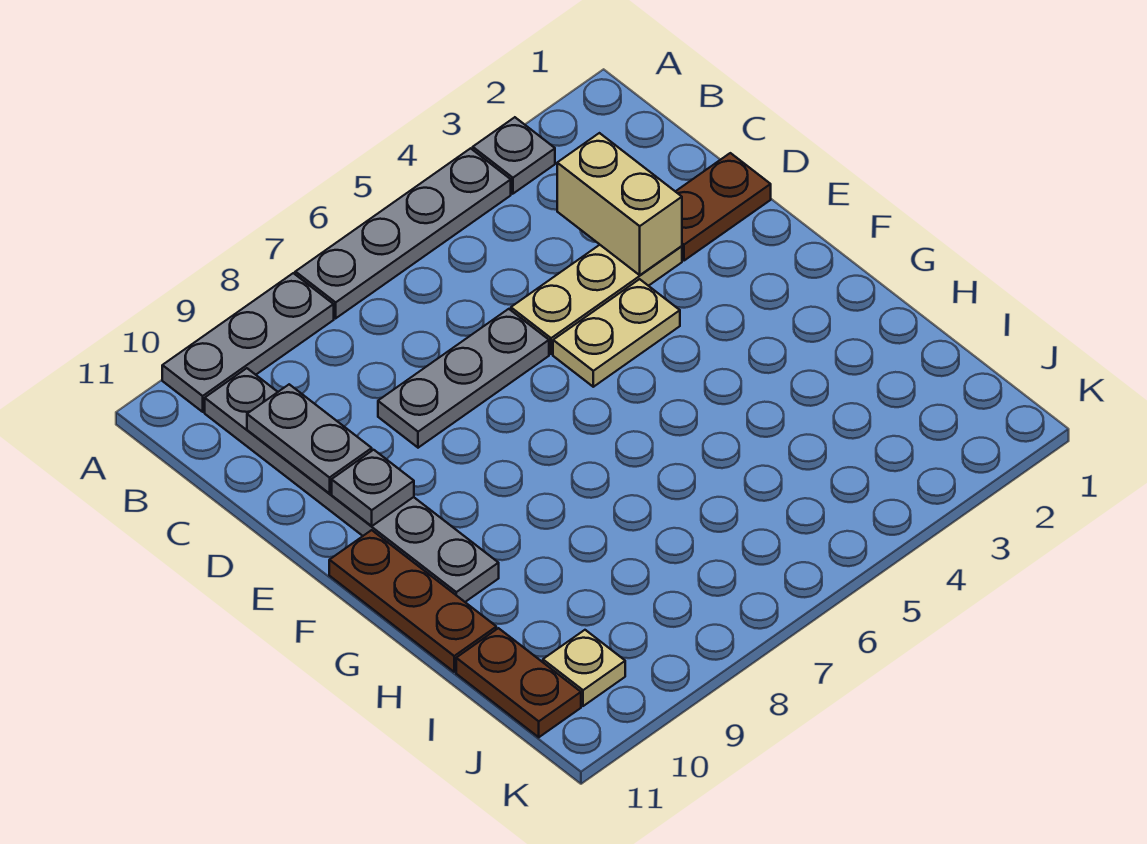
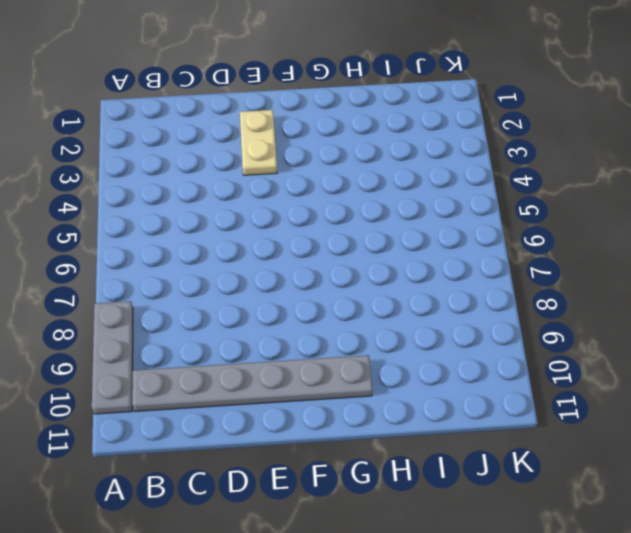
tan 1x2 plate [240,110,277,175] -> tan 1x2 plate moved to [553,279,680,387]
none -> grey 1x1 plate [473,117,555,194]
none -> grey 1x4 plate [295,148,511,318]
none -> brown 1x2 plate [675,153,771,261]

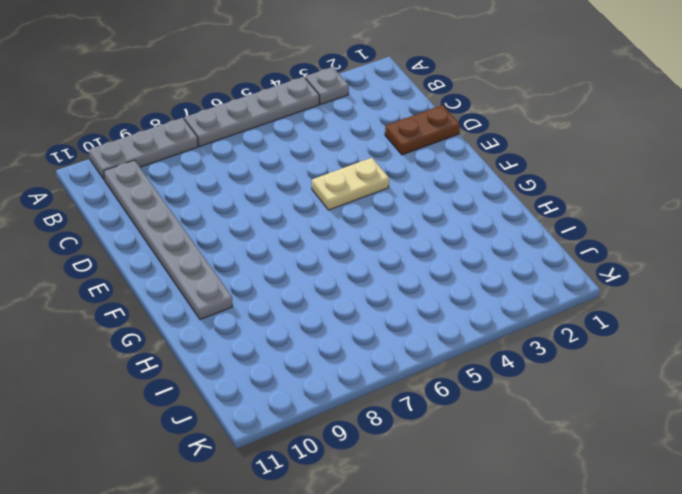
none -> tan 1x3 plate [511,245,682,354]
none -> grey 1x3 plate [378,309,549,448]
none -> brown 1x3 plate [329,530,496,672]

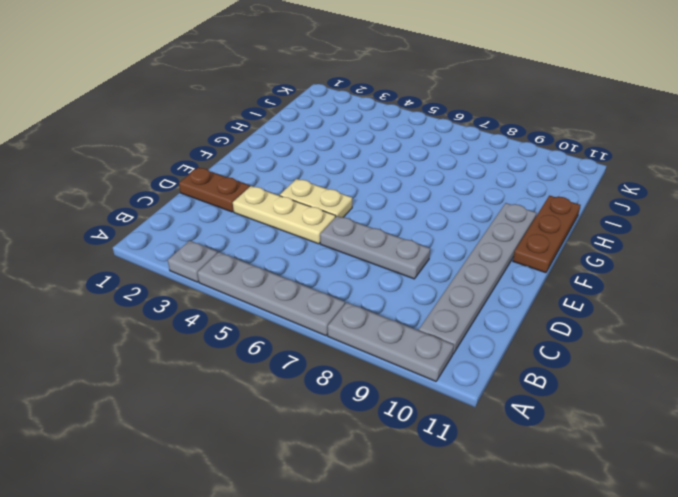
none -> brown 1x2 plate [456,628,581,737]
none -> tan 1x1 plate [543,630,625,706]
none -> tan 1x2 brick [557,133,682,275]

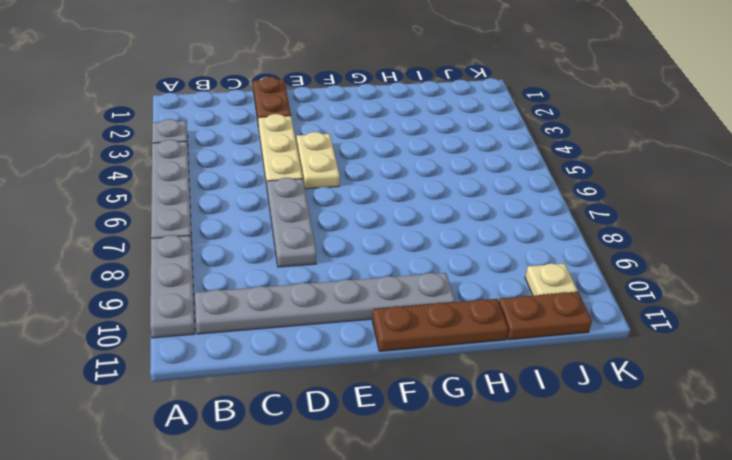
none -> tan 1x2 brick [557,133,682,275]
none -> grey 1x2 plate [247,384,372,493]
none -> grey 1x1 plate [332,450,414,526]

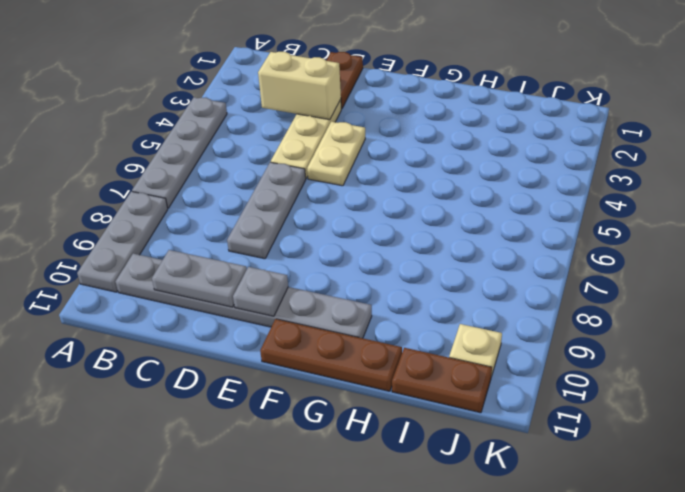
none -> grey 1x1 plate [473,117,555,194]

